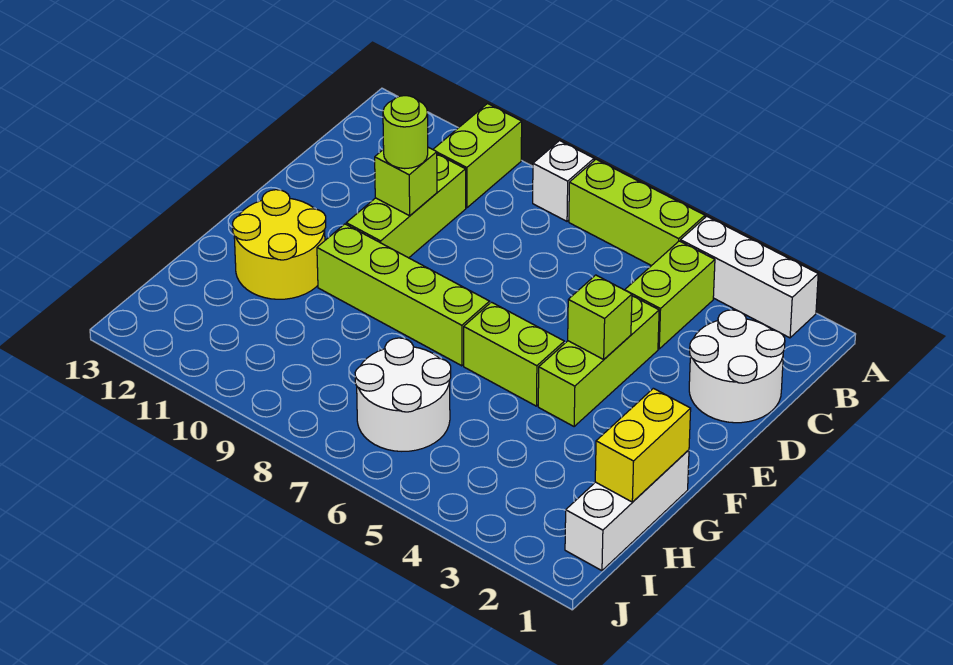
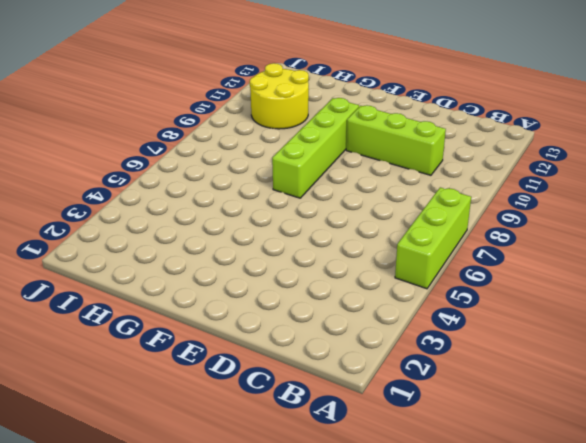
yellow 2x2 round brick [250,63,309,129] -> yellow 2x2 round brick moved to [233,190,326,299]
none -> white 1x3 brick [680,216,818,338]
none -> white 1x1 brick [533,141,594,221]
none -> lime 1x2 brick [433,104,522,208]

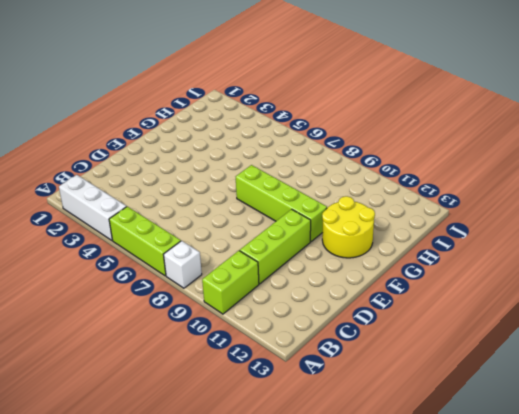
none -> lime 1x2 brick [625,241,715,349]
none -> white 2x2 round brick [689,310,785,423]
none -> lime 1x3 brick [538,296,659,426]

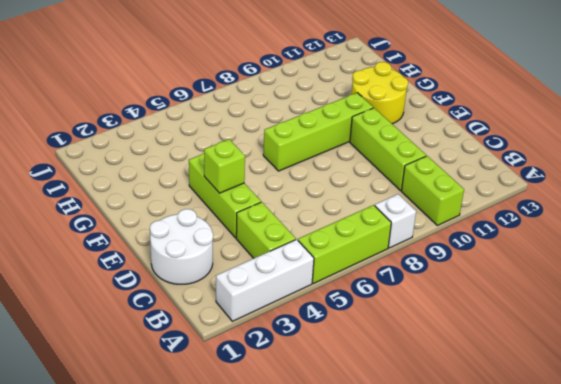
none -> lime 1x2 brick [464,302,564,406]
none -> white 1x3 brick [565,450,689,571]
none -> white 2x2 round brick [355,338,451,451]

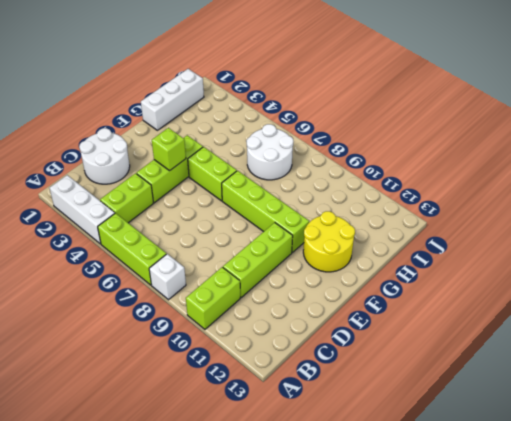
none -> lime 1x1 brick [375,147,437,216]
none -> yellow 1x2 brick [595,388,691,502]
none -> lime 1x1 round brick [383,96,428,169]

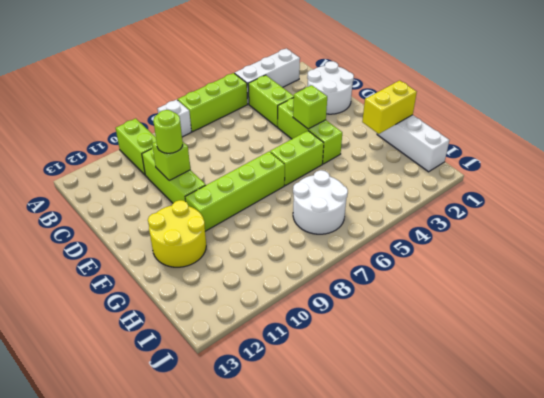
yellow 1x2 brick [362,80,417,134] -> yellow 1x2 brick turned to [595,388,691,502]

